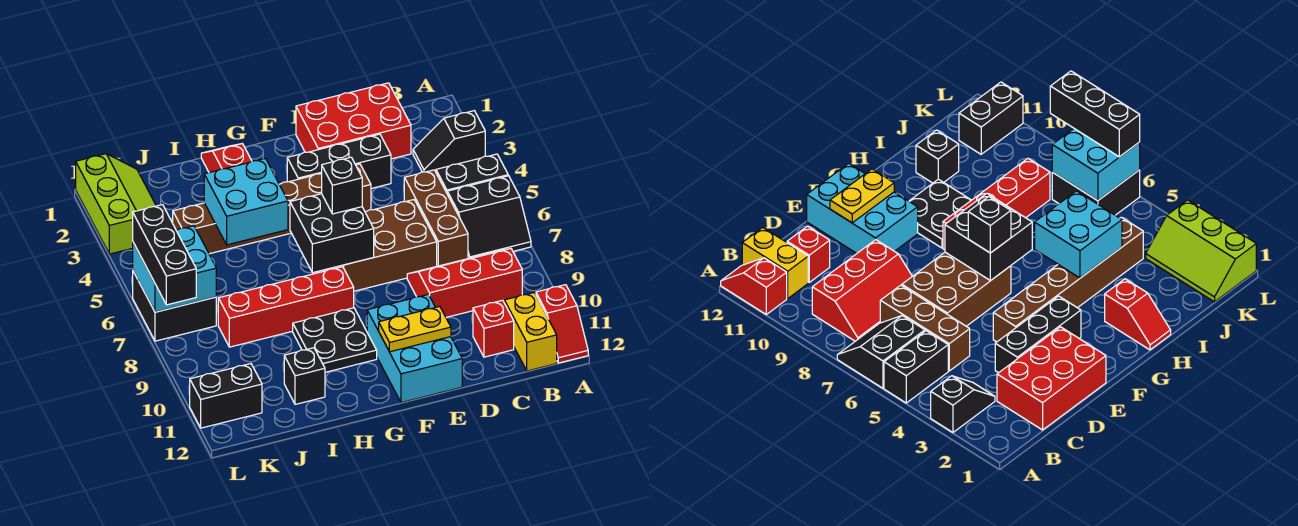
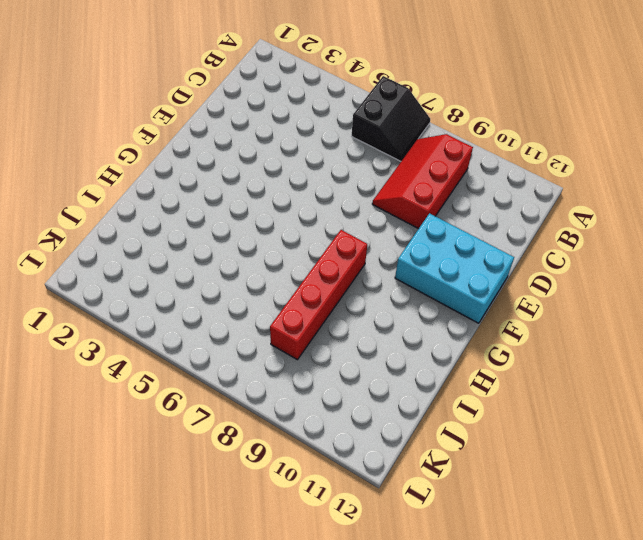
none -> black 1x2 slope [413,111,485,172]
none -> black 1x2 brick [436,154,508,192]
none -> red 1x2 slope [536,285,588,363]

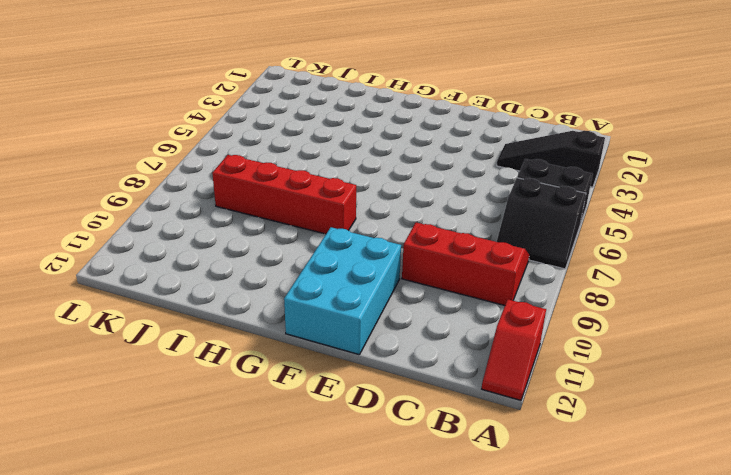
black 1x3 slope [497,131,605,187] -> black 1x2 slope [413,111,485,172]
none -> yellow 1x2 brick [504,293,557,371]
none -> red 2x3 brick [296,83,411,159]
none -> brown 1x3 brick [404,170,468,266]

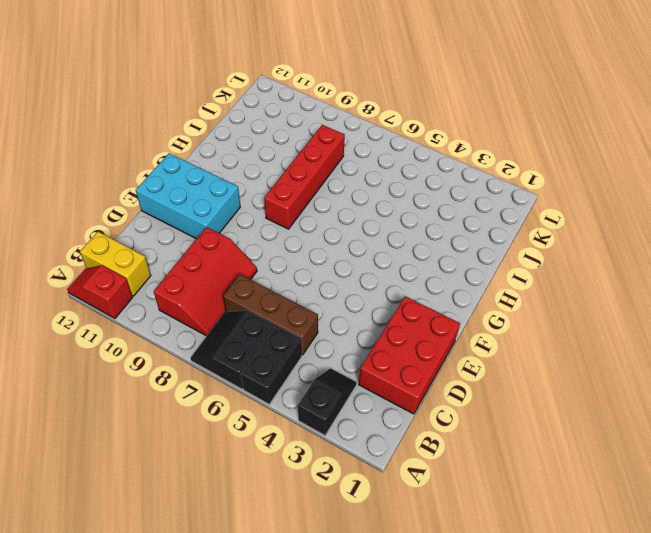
none -> red 1x1 brick [473,300,514,357]
none -> black 1x3 brick [287,134,391,189]
none -> brown 2x3 brick [330,200,437,291]

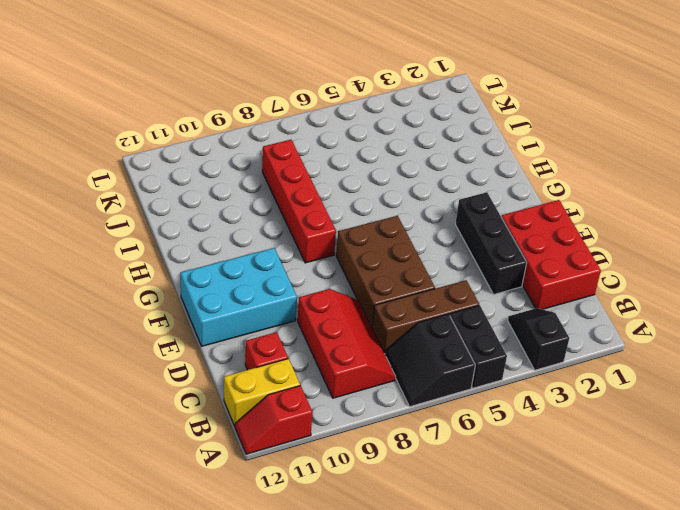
none -> brown 1x6 brick [173,164,371,254]
none -> black 2x2 plate [293,308,377,372]
none -> red 1x2 slope [201,144,252,173]

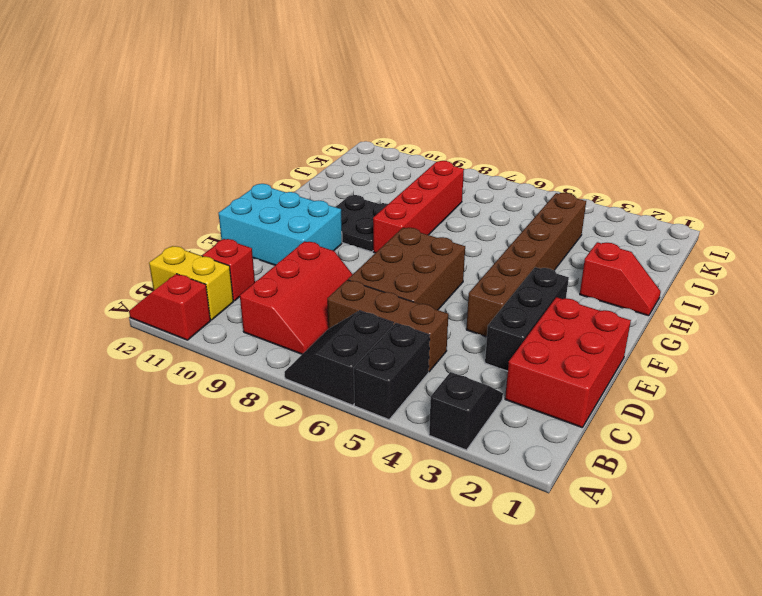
none -> black 1x1 brick [284,348,325,404]
none -> lime 2x3 slope [76,154,156,254]
none -> black 2x2 brick [133,272,216,341]

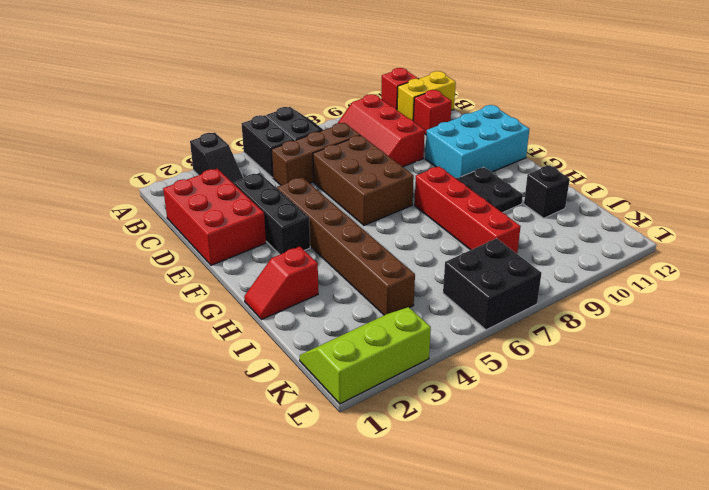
none -> black 1x2 brick [190,364,262,428]
none -> yellow 1x2 plate [379,307,451,352]
none -> black 2x2 brick [290,194,374,273]

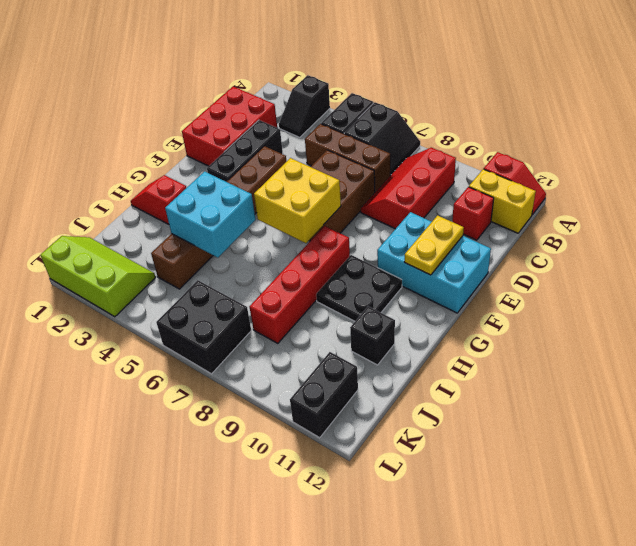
yellow 2x2 brick [254,158,341,243] -> black 2x2 brick [290,194,374,273]
none -> cyan 2x2 brick [133,226,216,312]
none -> black 1x1 brick [322,157,362,214]
none -> black 1x3 brick [133,205,196,305]

